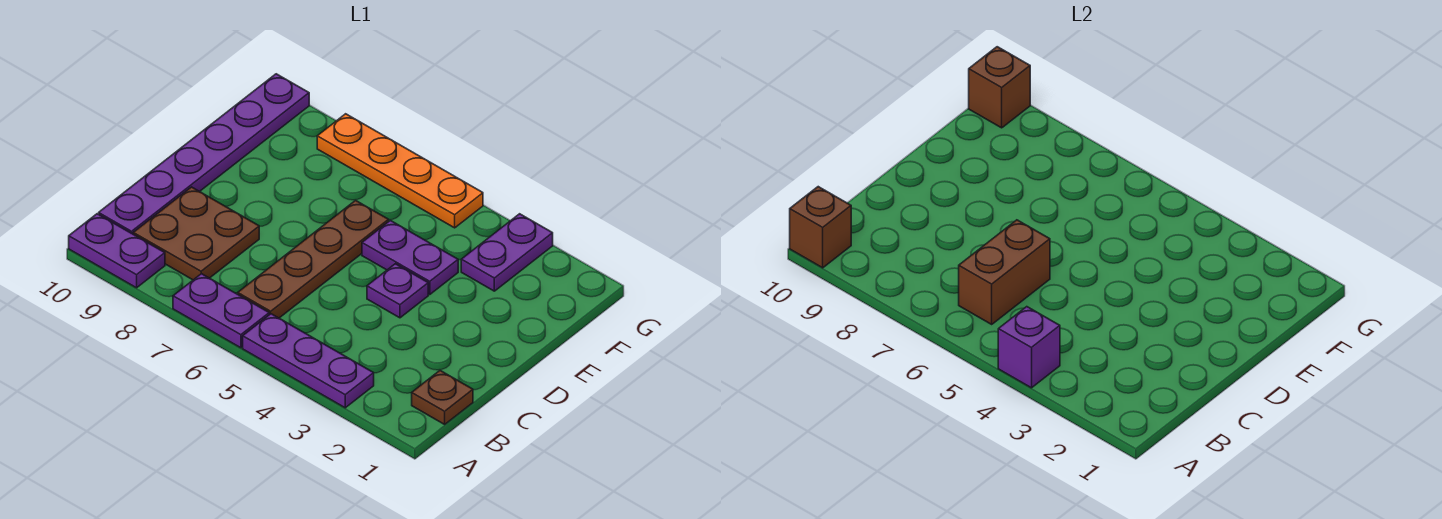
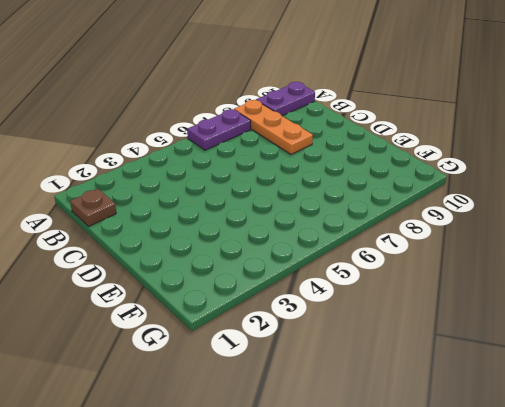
orange 1x3 plate [234,100,313,154] -> brown 2x2 plate [133,187,259,280]
none -> purple 1x3 plate [243,314,374,408]
none -> brown 1x4 plate [238,200,389,318]
none -> purple 1x6 plate [99,74,309,234]

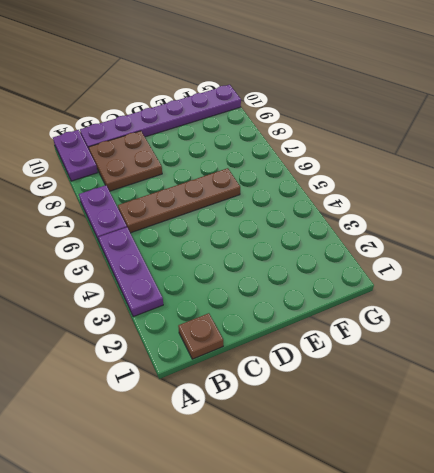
none -> purple 1x1 plate [367,264,428,318]
none -> purple 1x2 plate [362,220,458,295]
none -> purple 1x2 plate [461,214,553,291]

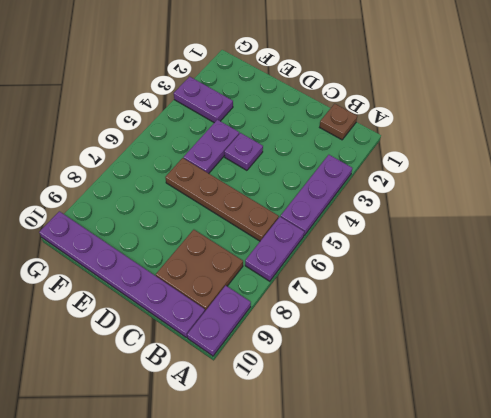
none -> orange 1x4 plate [317,114,483,228]
none -> purple 1x1 brick [998,307,1060,388]
none -> brown 1x1 brick [790,187,851,268]

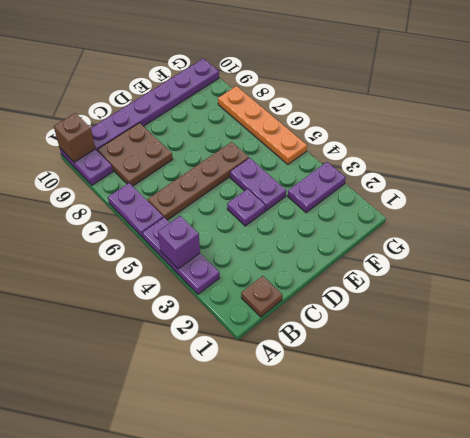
none -> brown 1x2 brick [959,220,1050,324]
none -> brown 1x1 brick [969,47,1030,128]

